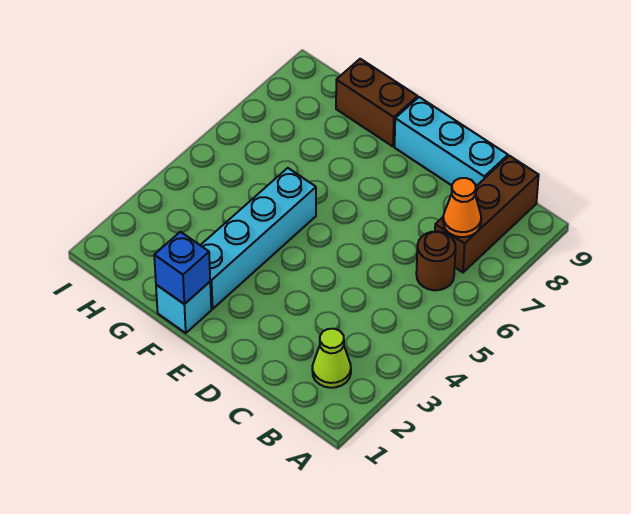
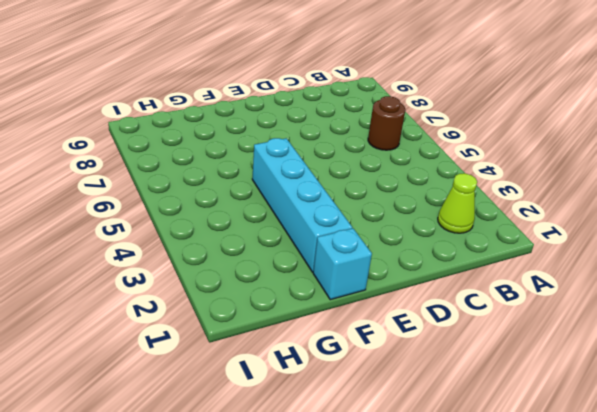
none -> brown 1x3 brick [435,156,539,272]
none -> cyan 1x3 brick [395,97,508,187]

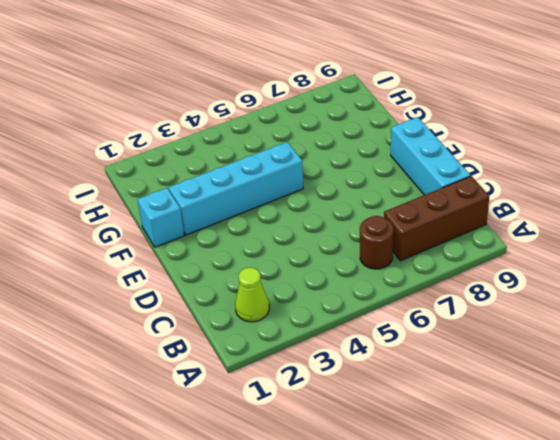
none -> brown 1x2 brick [336,59,418,146]
none -> orange 1x1 cone [443,178,481,237]

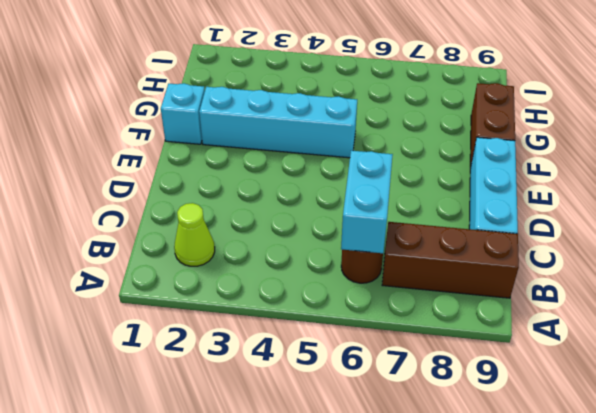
cyan 1x2 brick [341,151,393,253] -> none
none -> orange 1x1 cone [443,178,481,237]
none -> blue 1x1 brick [154,232,210,304]

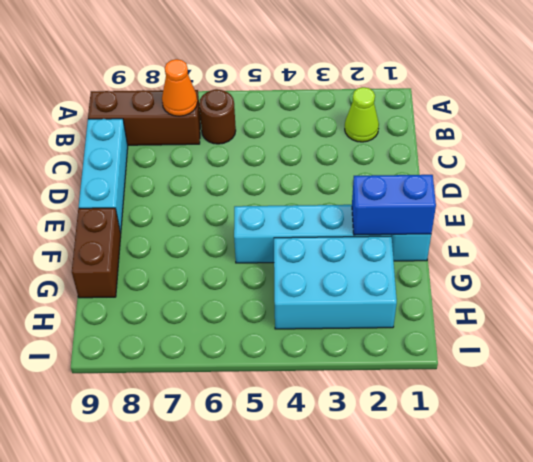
blue 1x2 brick [352,175,436,235] -> blue 1x1 brick [154,232,210,304]
cyan 2x3 brick [274,236,397,329] -> none

